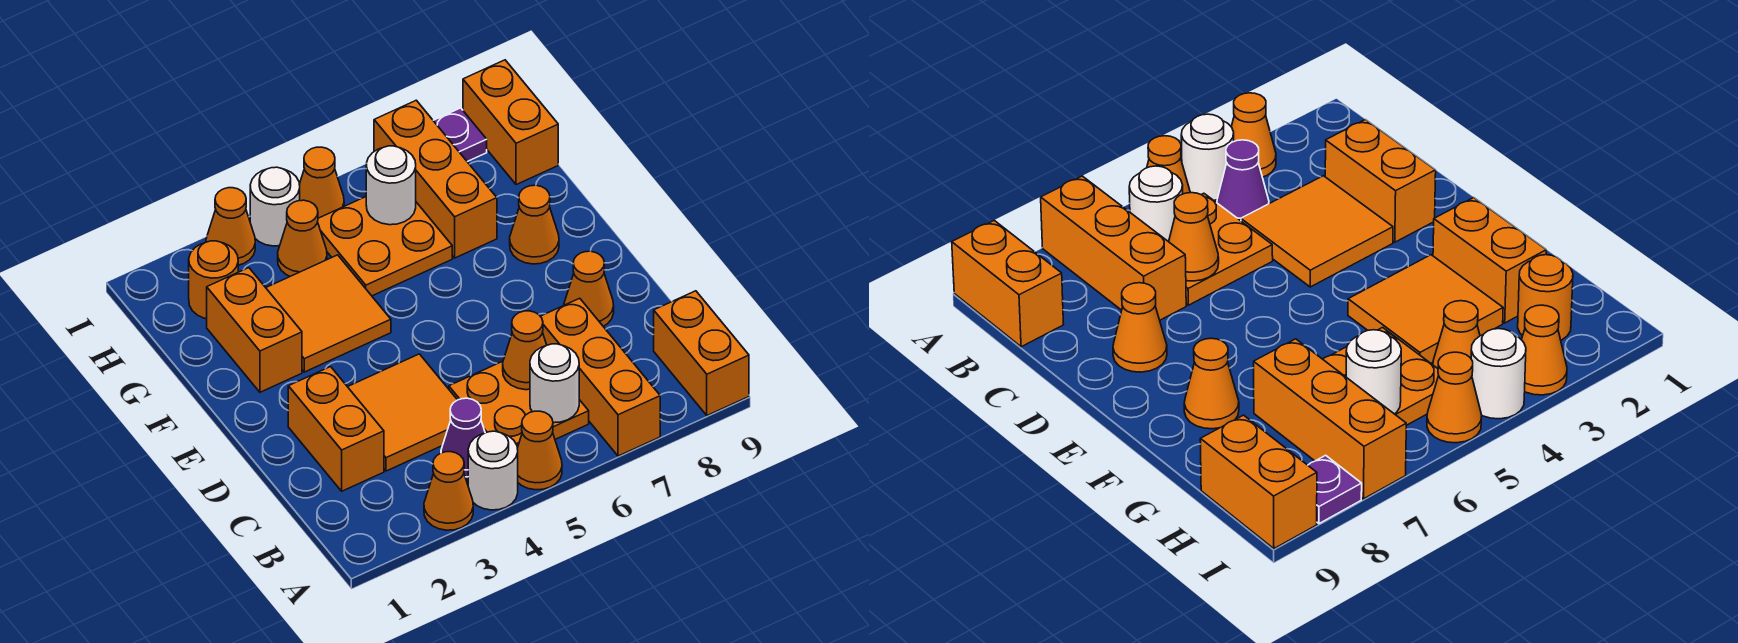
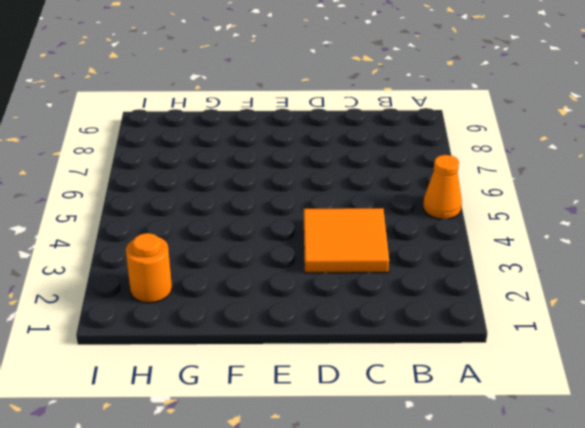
none -> orange 1x1 cone [424,452,473,530]
none -> white 1x1 round brick [468,431,518,510]
none -> orange 1x3 brick [540,298,660,456]

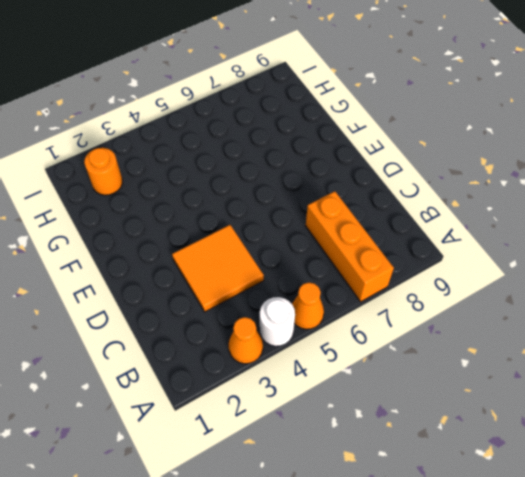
none -> orange 1x2 brick [654,291,749,415]
none -> purple 1x1 cone [441,398,485,477]
none -> orange 2x2 plate [449,361,589,448]

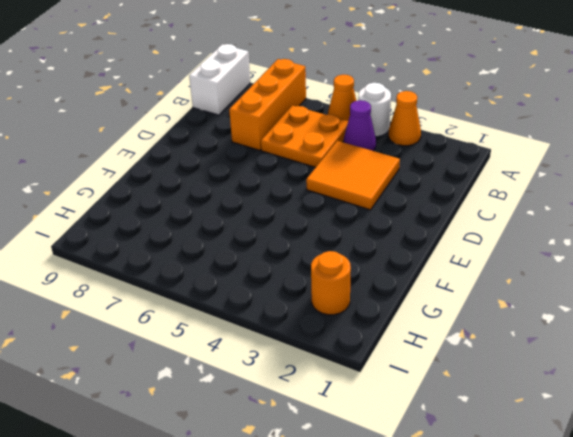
white 1x2 brick [189,44,250,115] -> orange 1x2 brick [654,291,749,415]
none -> orange 1x2 brick [288,367,384,491]
none -> orange 1x1 cone [564,251,614,326]
none -> orange 1x2 brick [207,268,302,392]

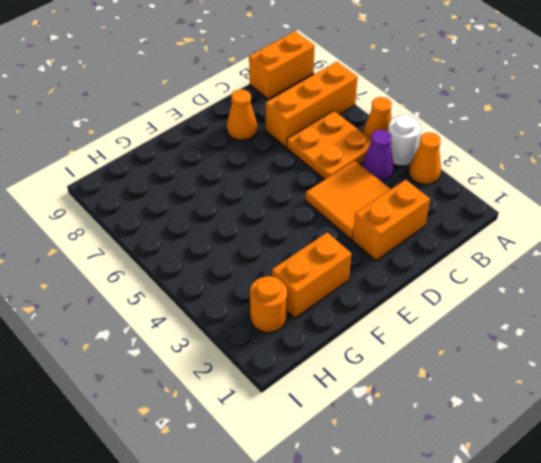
none -> orange 2x2 tile [266,255,391,372]
none -> orange 1x1 cone [510,185,559,264]
none -> orange 2x2 plate [318,197,452,296]

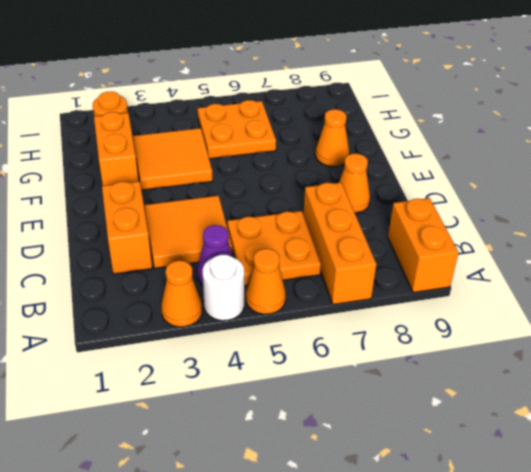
none -> orange 1x3 brick [374,100,497,258]
none -> orange 1x1 cone [278,200,327,276]
none -> orange 1x2 brick [463,60,558,185]

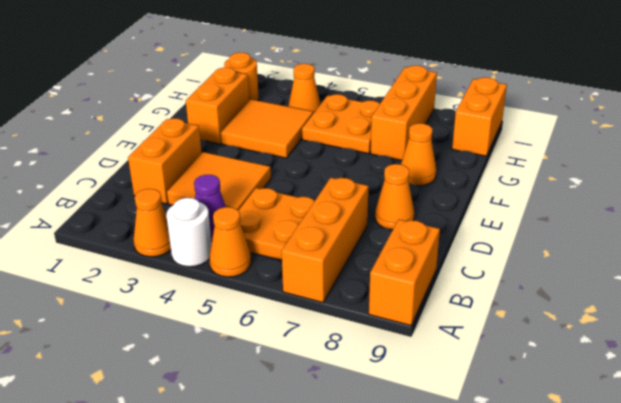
none -> orange 1x1 cone [206,188,255,265]
none -> white 1x1 round brick [250,167,300,246]
none -> orange 1x1 cone [299,147,344,218]

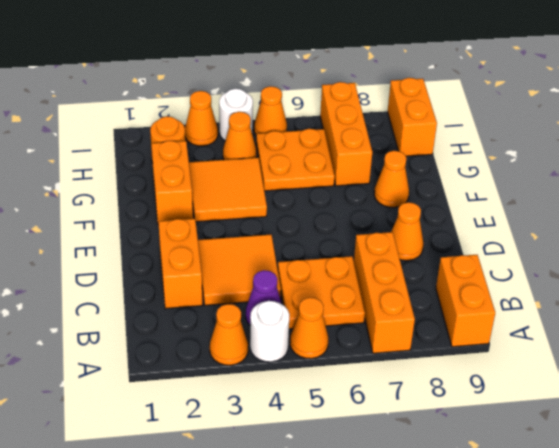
none -> purple 1x1 plate [433,108,487,162]
none -> white 1x1 round brick [530,344,579,423]
none -> orange 1x1 cone [503,311,547,390]

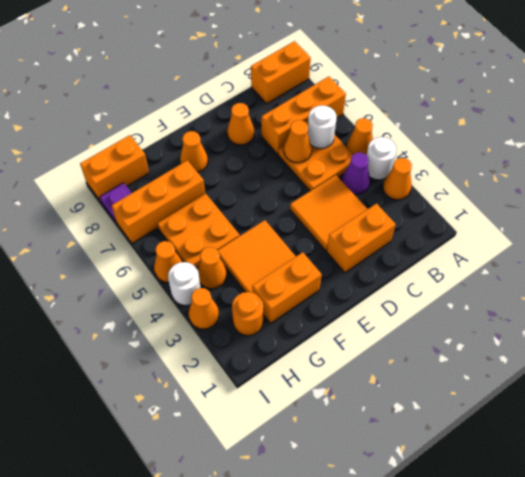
none -> white 1x1 round brick [366,146,416,225]

